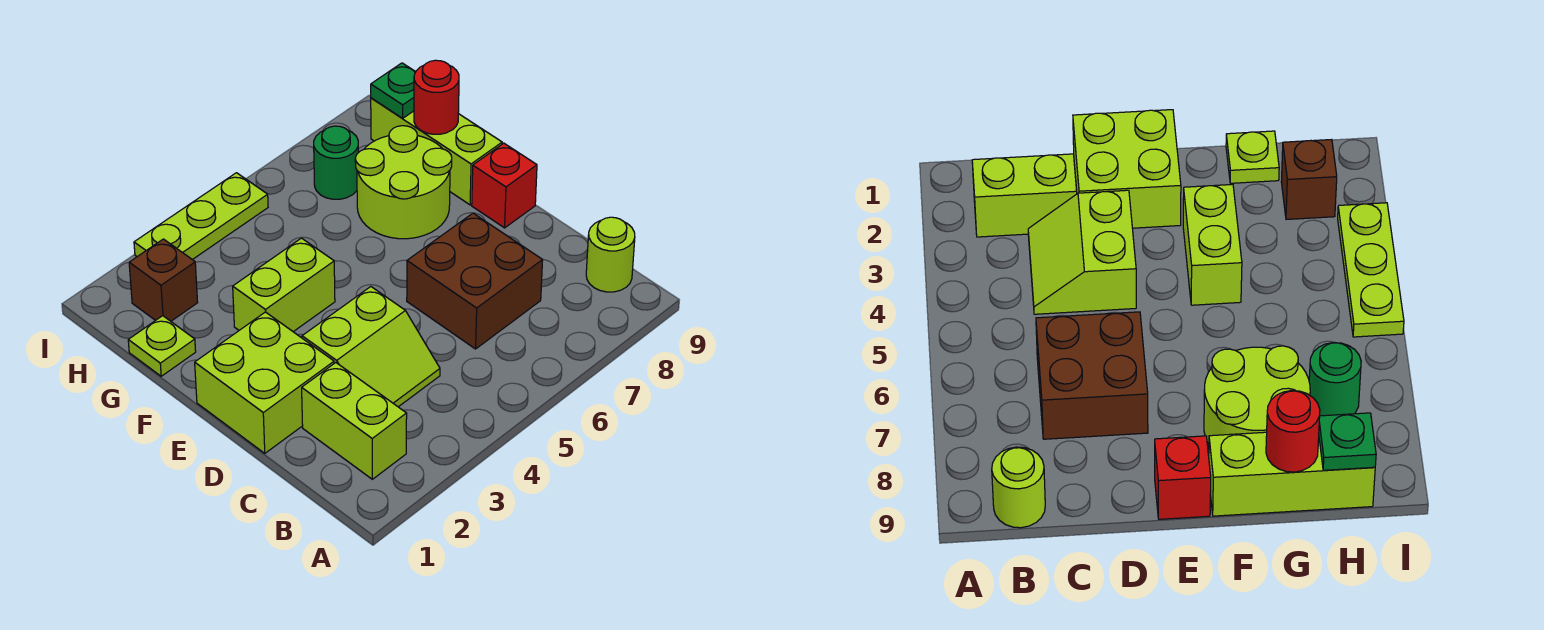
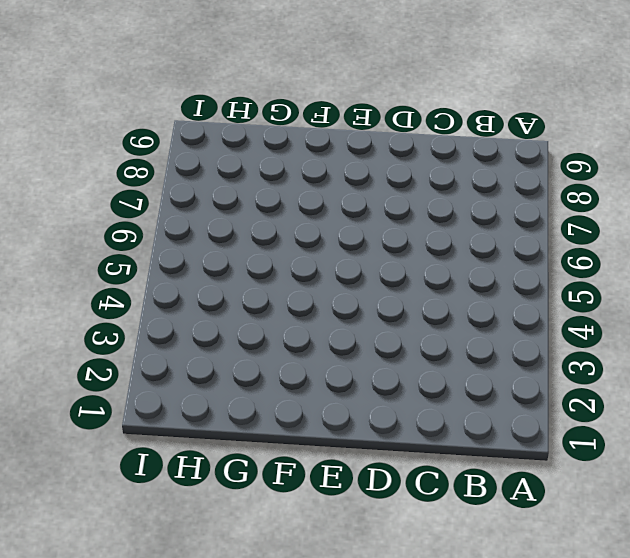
none -> lime 1x2 brick [302,363,407,479]
none -> lime 1x1 round brick [586,217,635,292]
none -> lime 2x2 slope [302,287,440,407]

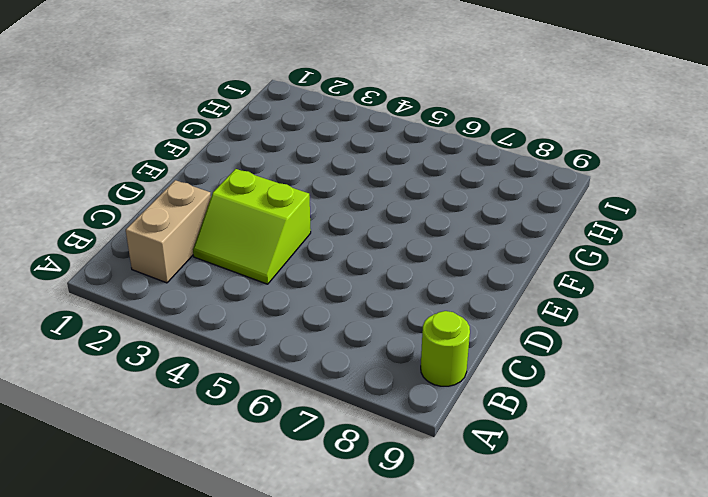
tan 1x2 brick [126,180,211,283] -> lime 1x2 brick [302,363,407,479]
none -> brown 2x2 brick [407,213,543,349]
none -> lime 2x2 brick [195,312,334,453]
none -> red 1x1 brick [472,143,537,228]

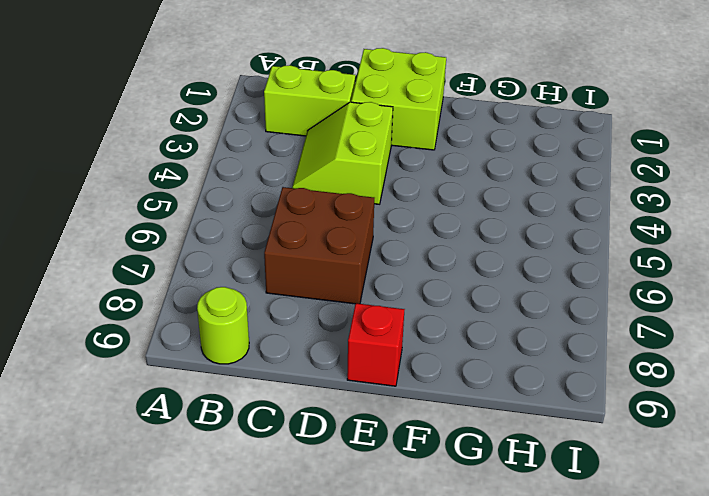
none -> lime 1x2 brick [233,238,335,332]
none -> lime 2x2 round brick [355,126,452,239]
none -> lime 1x3 brick [371,98,502,205]

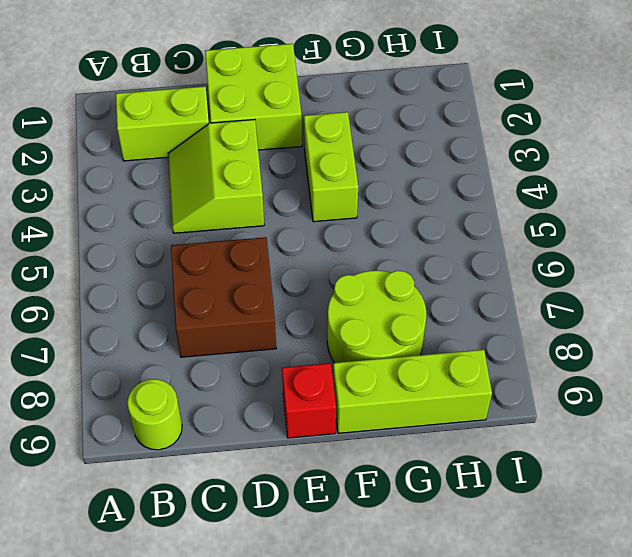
none -> lime 1x1 plate [128,316,196,376]
none -> brown 1x1 brick [129,239,198,321]
none -> green 1x1 round brick [314,126,358,199]

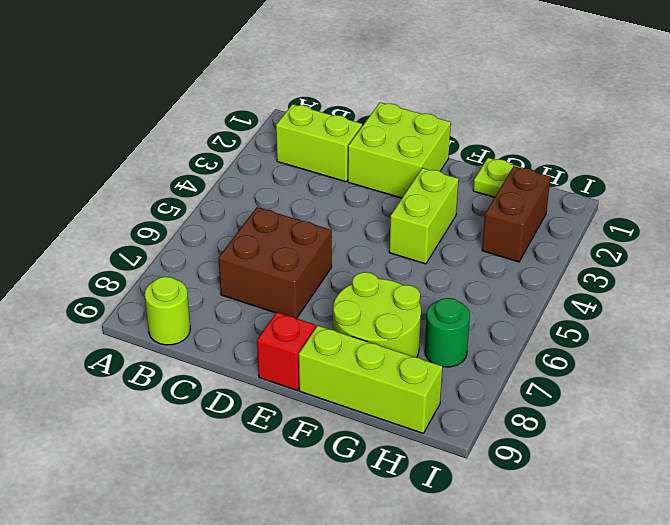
brown 1x2 brick [482,166,550,262] -> brown 1x1 brick [129,239,198,321]
none -> lime 2x2 slope [302,287,440,407]
none -> lime 1x3 plate [134,173,268,260]
none -> red 1x1 round brick [414,60,459,134]

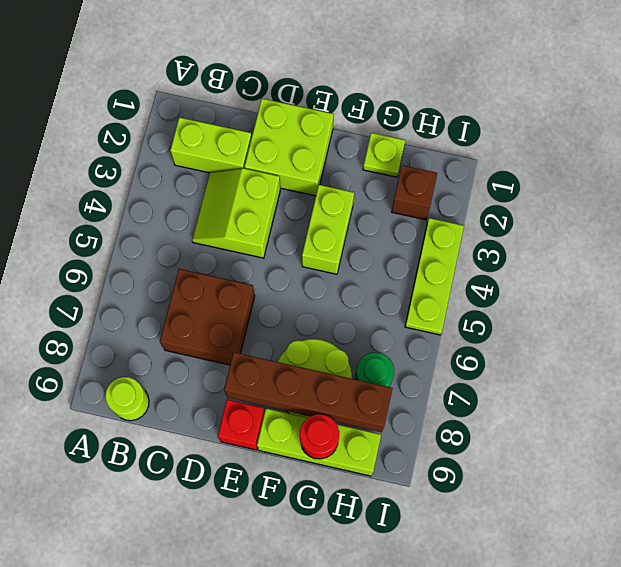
brown 1x4 brick [224,352,393,432] -> none
none -> green 1x1 plate [371,63,415,118]

